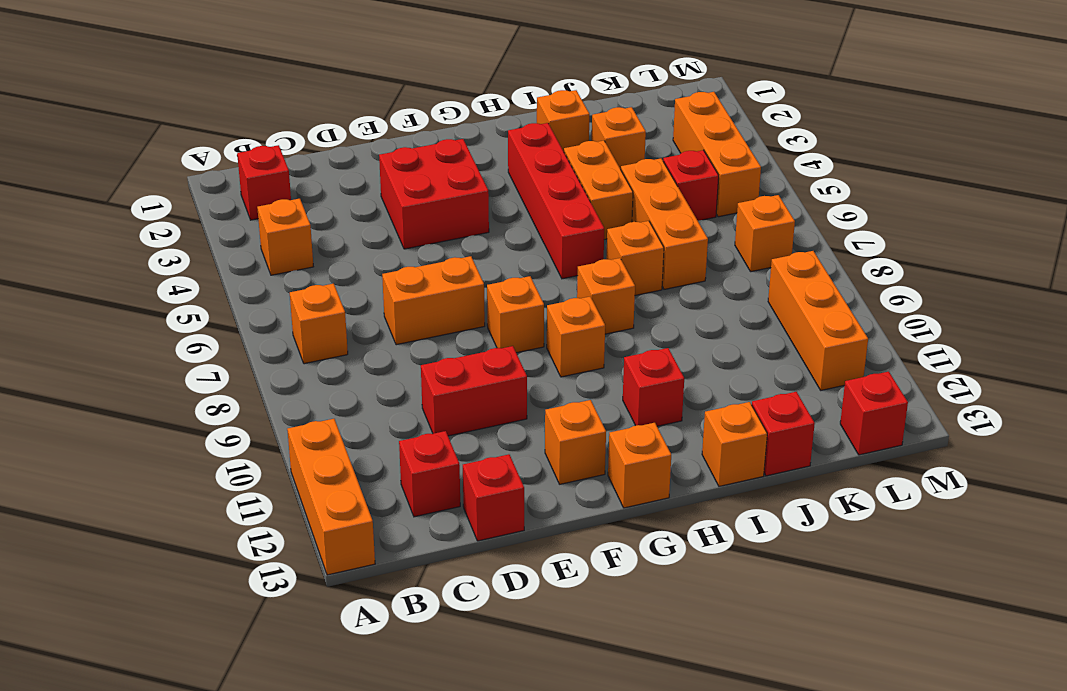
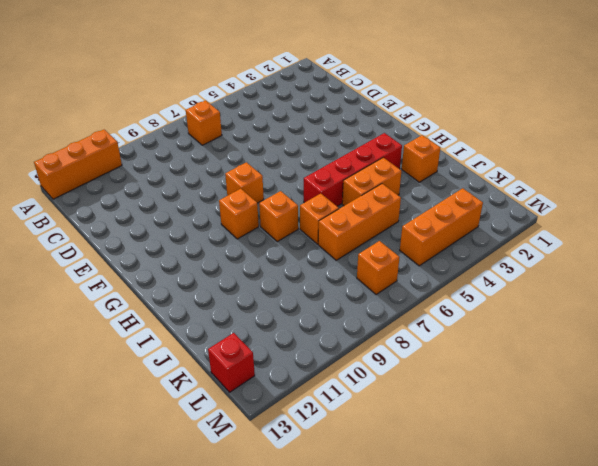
none -> red 1x1 brick [237,145,291,220]
none -> orange 1x1 brick [257,199,313,275]
none -> red 1x1 brick [399,431,460,517]

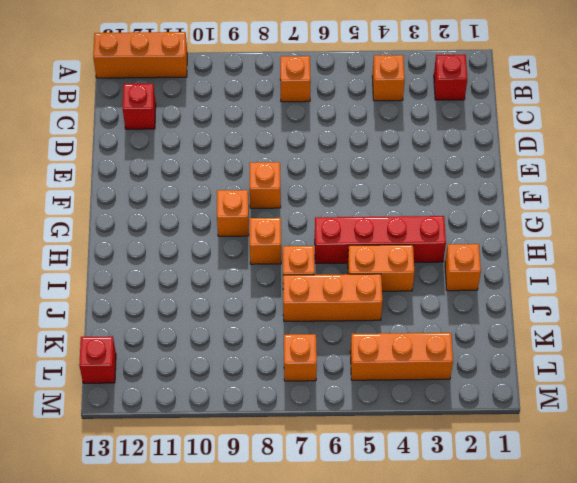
none -> orange 1x2 brick [382,256,485,345]
none -> red 1x2 brick [421,346,527,436]
none -> red 1x1 brick [463,454,524,541]

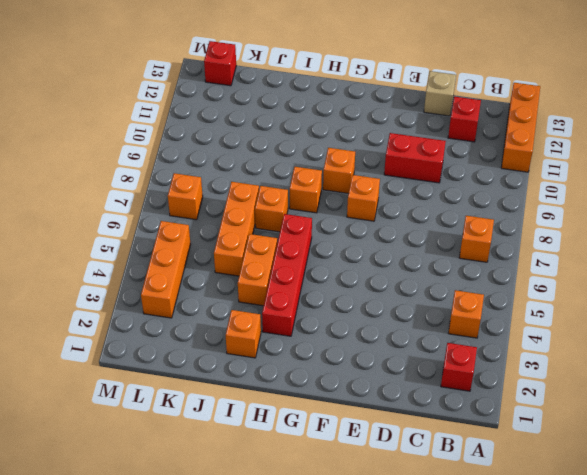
tan 1x1 brick [424,71,456,116] -> red 1x1 brick [463,454,524,541]
none -> orange 1x2 brick [382,256,485,345]
none -> red 2x2 brick [379,139,489,249]
none -> orange 1x1 brick [545,400,606,484]

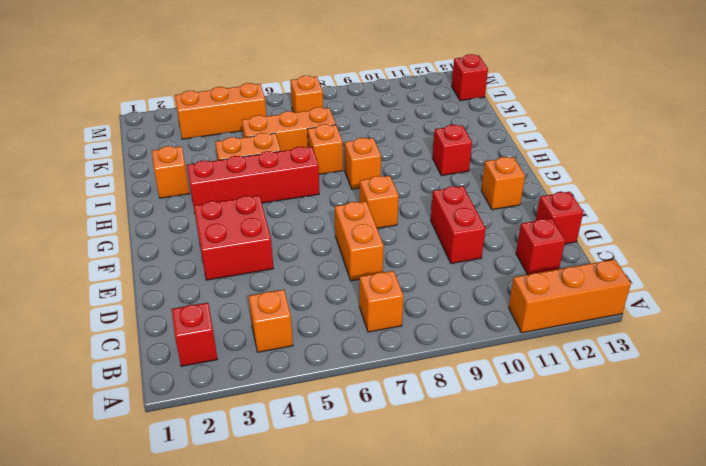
none -> orange 1x1 brick [547,297,605,377]
none -> orange 1x1 brick [608,423,671,508]
none -> orange 1x1 brick [702,402,767,486]

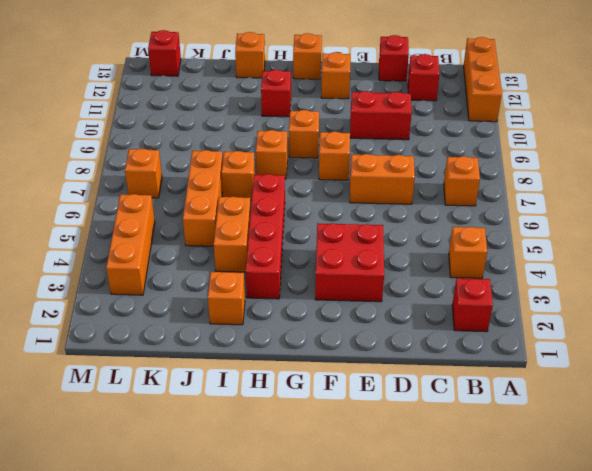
none -> orange 1x1 brick [592,107,646,169]
none -> red 1x1 brick [752,392,815,476]
none -> red 1x1 brick [663,150,719,221]

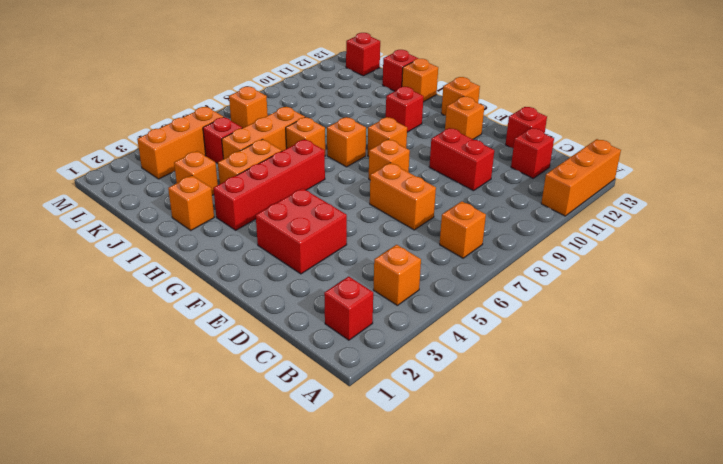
none -> orange 1x3 brick [768,251,868,390]

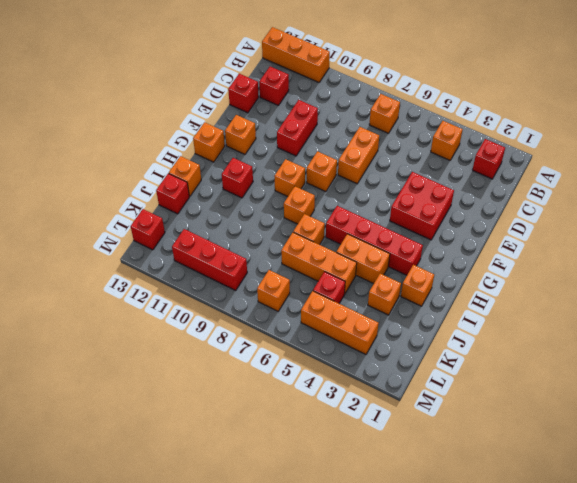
red 1x3 brick [172,229,247,290] -> orange 1x3 brick [768,251,868,390]

